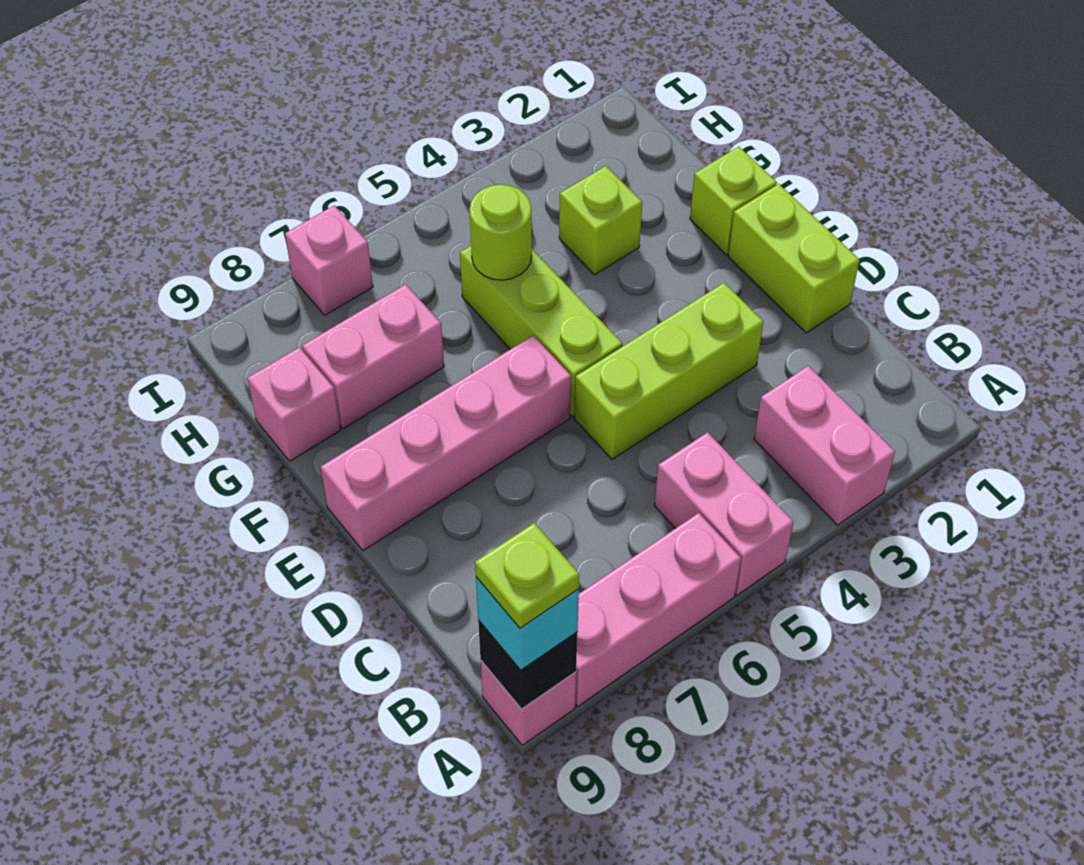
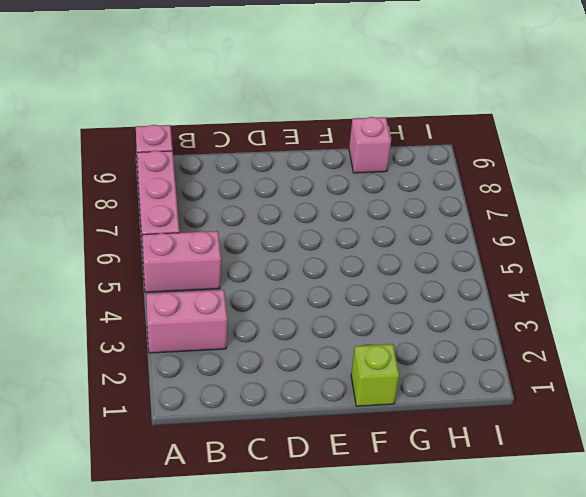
none -> lime 1x2 brick [728,184,859,333]
none -> lime 1x3 brick [574,283,763,459]
none -> lime 1x3 brick [460,246,622,417]

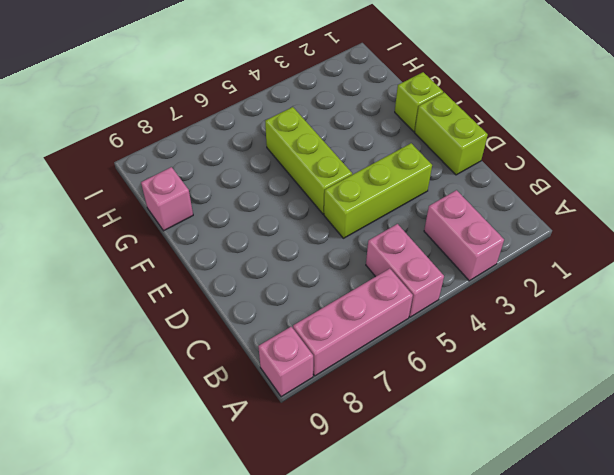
none -> pink 1x4 brick [321,335,571,551]
none -> lime 1x1 brick [559,166,642,275]
none -> pink 1x2 brick [302,284,444,429]

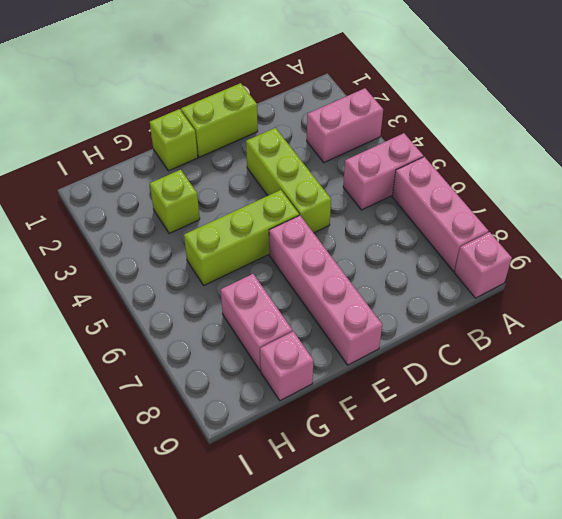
none -> pink 1x1 brick [285,205,373,315]
none -> black 1x1 brick [478,620,577,709]
none -> lime 1x1 round brick [469,185,532,280]

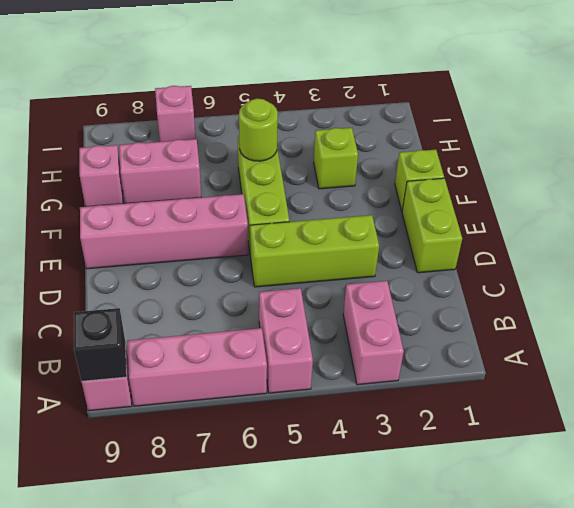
none -> cyan 1x1 brick [476,577,579,670]
none -> lime 1x1 plate [475,523,579,628]

